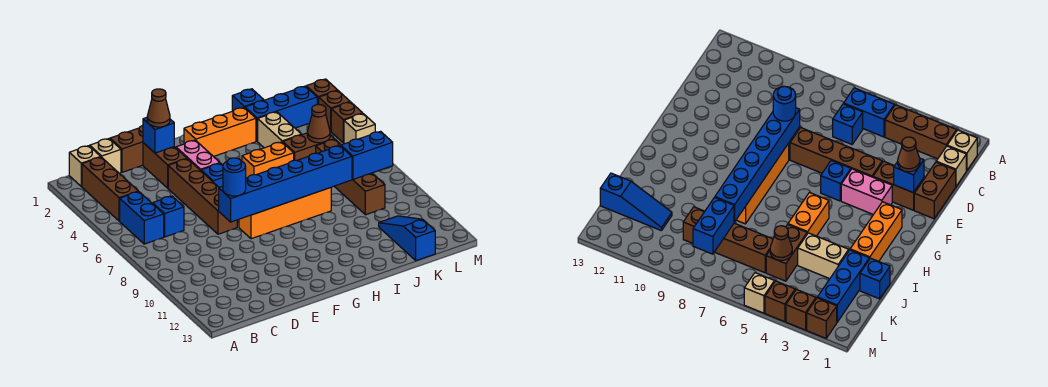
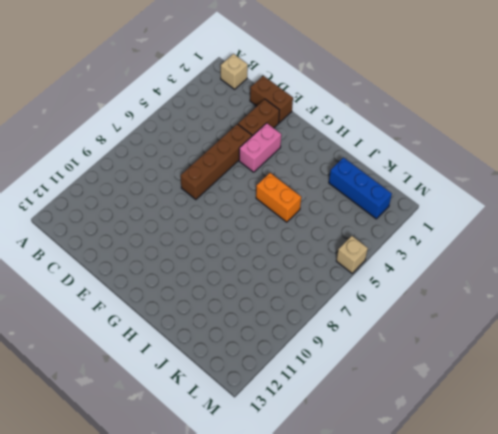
none -> brown 1x3 brick [82,157,138,221]
none -> blue 1x2 brick [120,192,164,244]
none -> tan 1x1 brick [90,139,121,173]

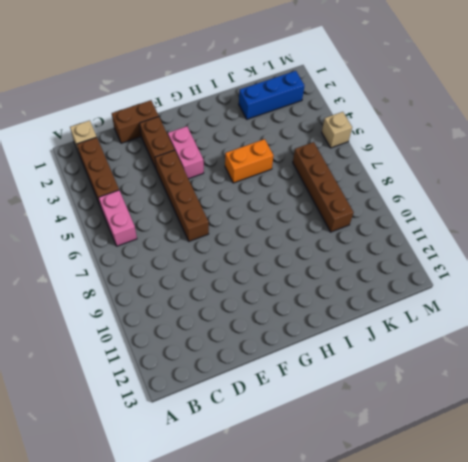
pink 1x2 brick [99,190,137,246] -> blue 1x2 brick [120,192,164,244]
none -> tan 1x1 brick [90,139,121,173]
none -> blue 1x1 brick [153,196,184,237]
none -> blue 1x1 brick [201,163,223,187]

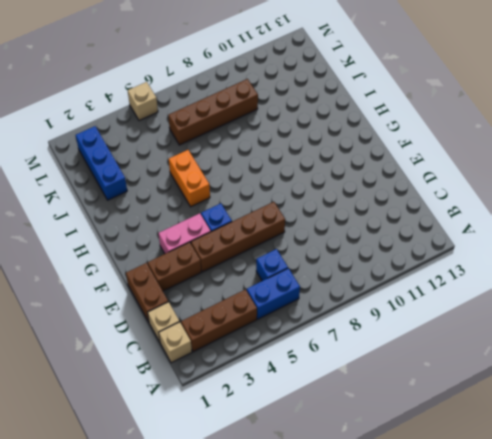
none -> orange 1x4 brick [239,188,331,239]
none -> orange 1x3 brick [184,108,256,157]
none -> blue 1x1 brick [232,89,264,111]

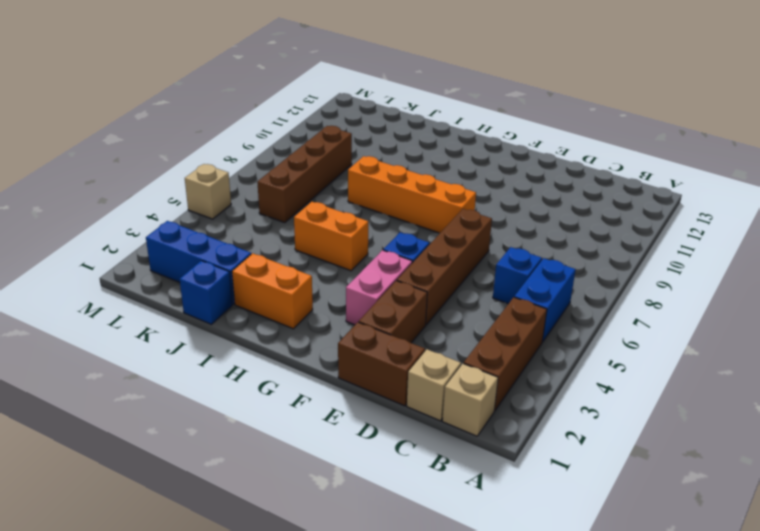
orange 1x2 brick [232,253,313,329] -> orange 1x3 brick [184,108,256,157]
none -> tan 1x2 brick [258,112,302,148]
none -> brown 1x2 brick [283,133,334,161]
none -> blue 1x3 slope [379,216,435,261]

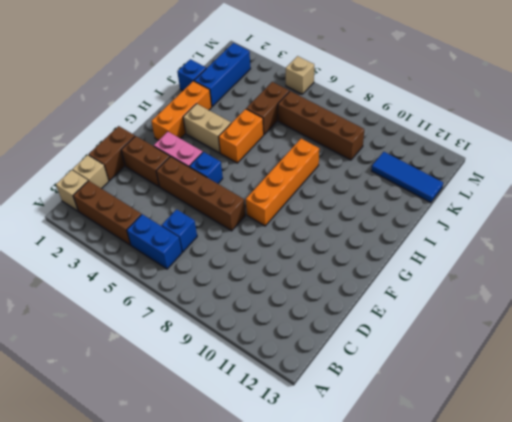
tan 1x2 brick [183,104,231,153] -> tan 1x2 brick moved to [258,112,302,148]
blue 1x3 tile [371,152,443,203] -> blue 1x3 slope [379,216,435,261]
none -> brown 1x1 brick [306,79,338,105]
none -> brown 1x1 brick [319,91,350,131]
none -> brown 1x1 brick [331,102,363,143]

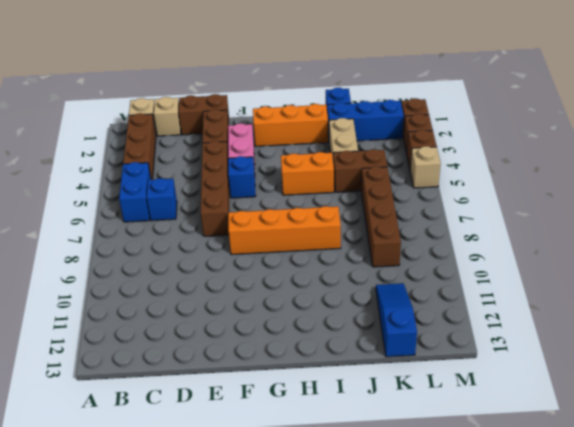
none -> blue 1x1 brick [143,118,174,153]
none -> blue 1x6 brick [219,146,352,222]
none -> brown 1x1 cone [307,105,330,143]

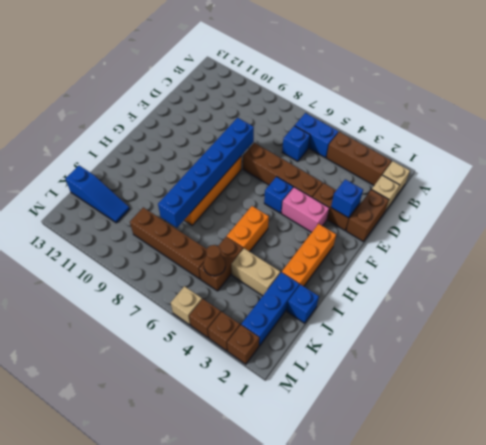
none -> blue 1x2 brick [341,131,393,179]
none -> brown 1x1 cone [147,89,170,127]
none -> blue 1x1 round brick [223,158,246,196]

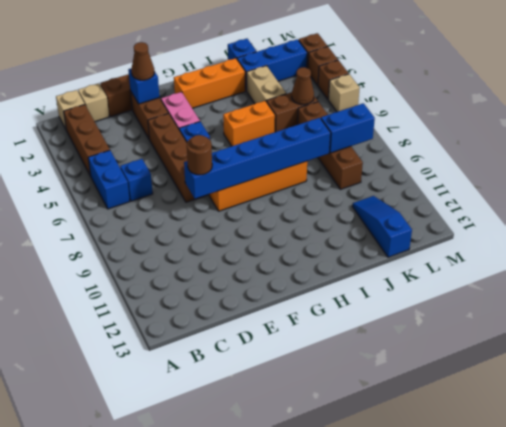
brown 1x1 round brick [187,135,212,175] -> blue 1x1 round brick [223,158,246,196]

